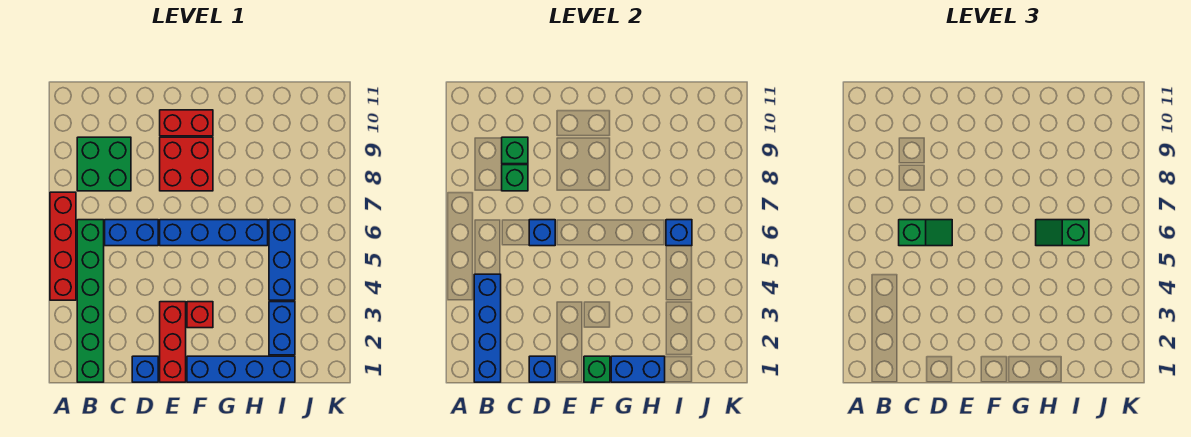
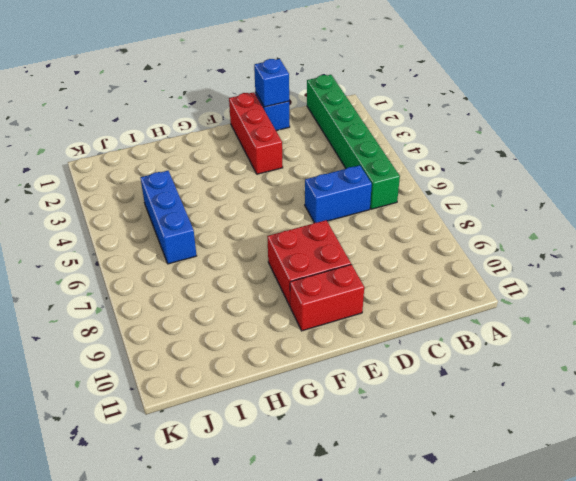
none -> red 1x4 brick [50,192,76,300]
none -> green 2x2 brick [77,137,131,191]
none -> blue 1x4 brick [160,220,268,246]

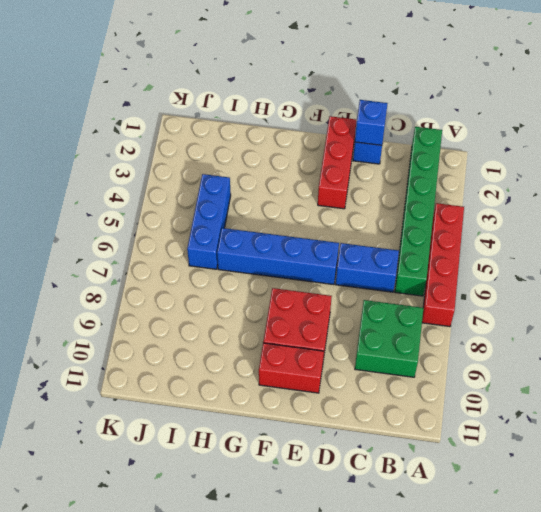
none -> blue 1x4 brick [187,356,295,382]
none -> red 1x1 brick [187,302,213,328]
none -> blue 1x2 brick [269,302,295,355]

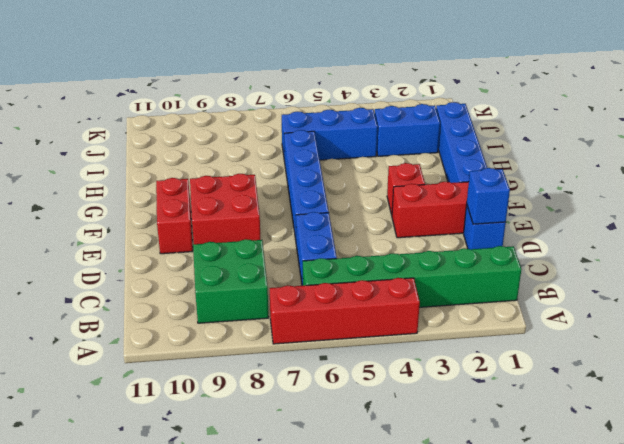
none -> blue 1x4 brick [474,274,501,382]
none -> green 1x1 brick [502,165,528,191]
none -> green 1x1 brick [502,137,528,164]

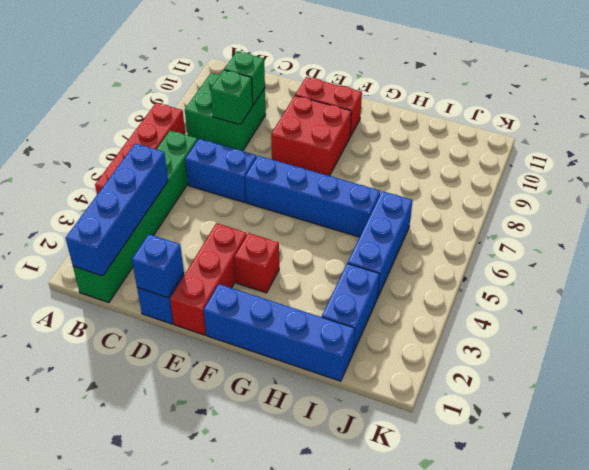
none -> blue 1x1 brick [529,220,555,246]
none -> green 1x1 brick [584,356,610,382]
none -> blue 1x2 brick [611,356,665,382]

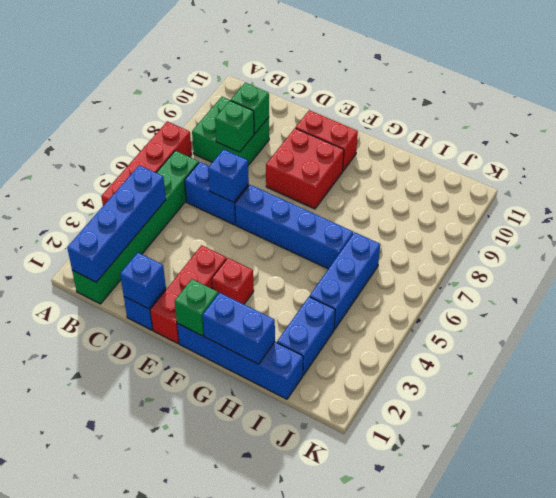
none -> blue 1x1 brick [666,220,692,246]
none -> green 1x2 slope [899,220,952,246]
none -> green 1x2 slope [1036,220,1089,246]

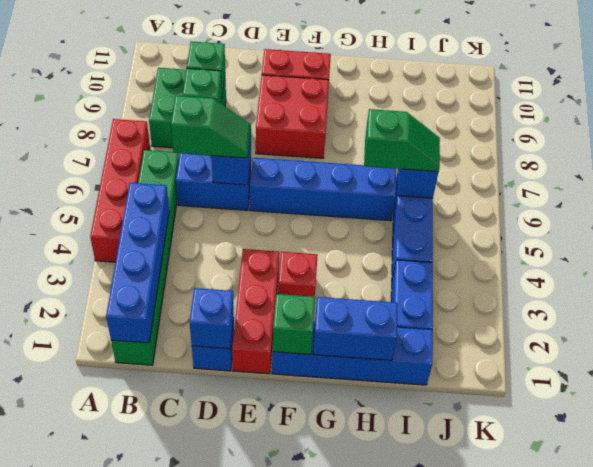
green 1x2 slope [364,109,440,172] -> green 1x2 slope turned to [1036,220,1089,246]

